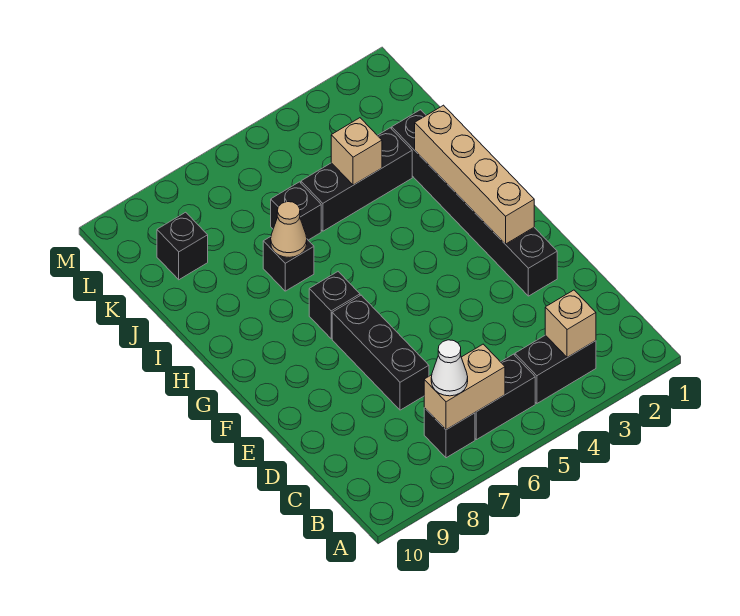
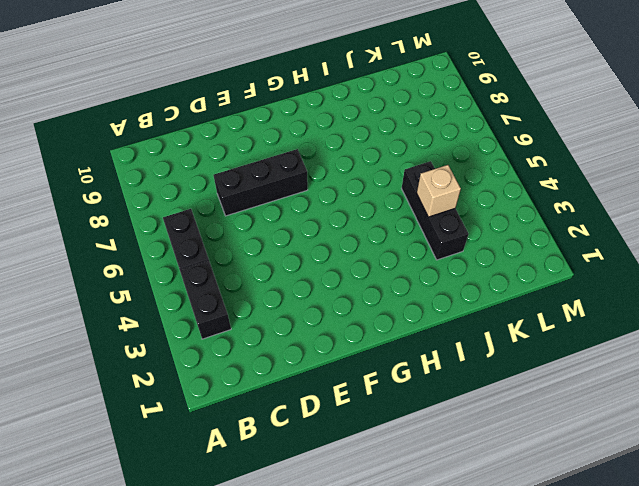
none -> black 1x1 brick [424,408,475,458]
none -> black 1x6 brick [392,110,557,296]
none -> black 1x1 brick [309,272,360,339]

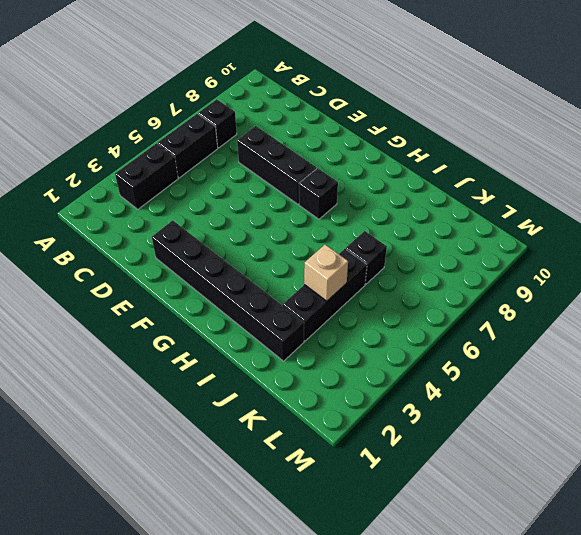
none -> black 1x1 brick [263,237,314,291]
none -> black 1x1 brick [157,212,208,280]
none -> tan 1x1 brick [545,290,596,357]

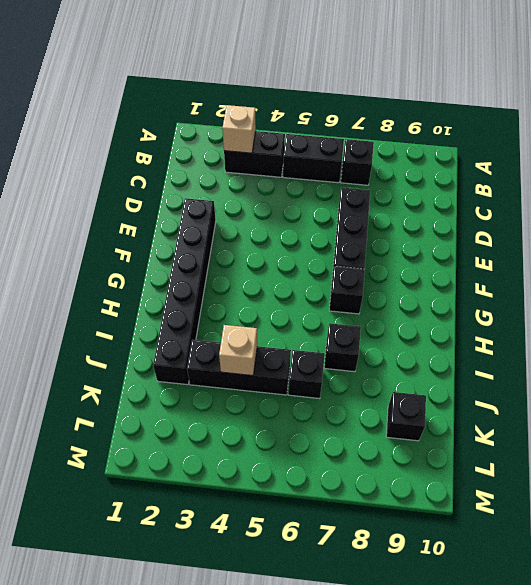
none -> tan 1x2 brick [424,344,505,430]
none -> tan 1x4 brick [415,105,534,244]
none -> tan 1x1 cone [271,202,307,257]

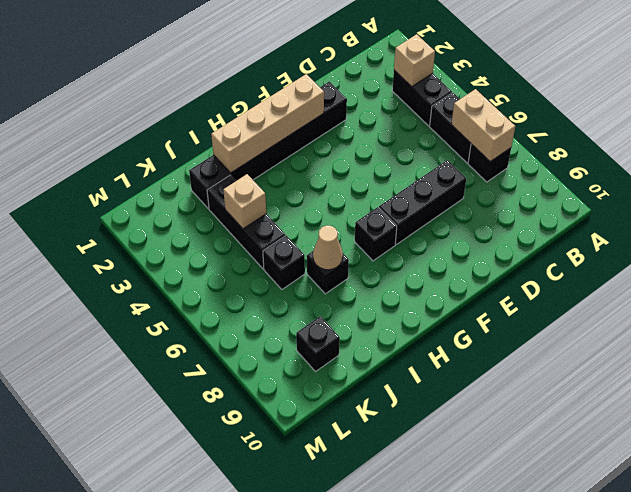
none -> white 1x1 cone [431,340,468,396]

